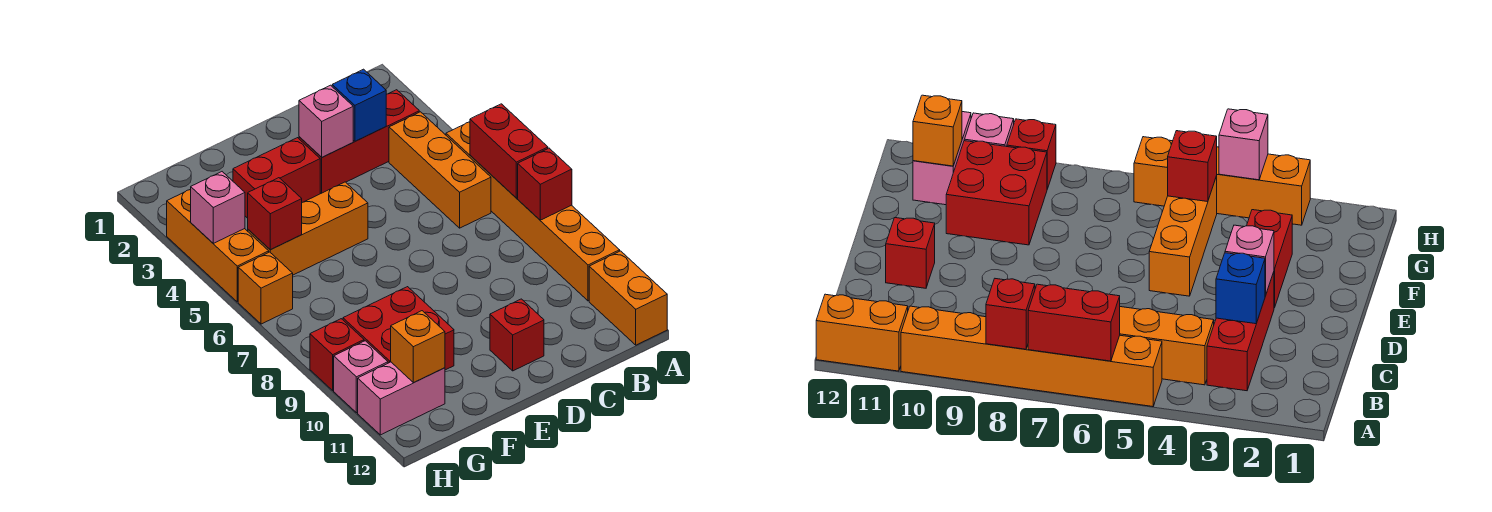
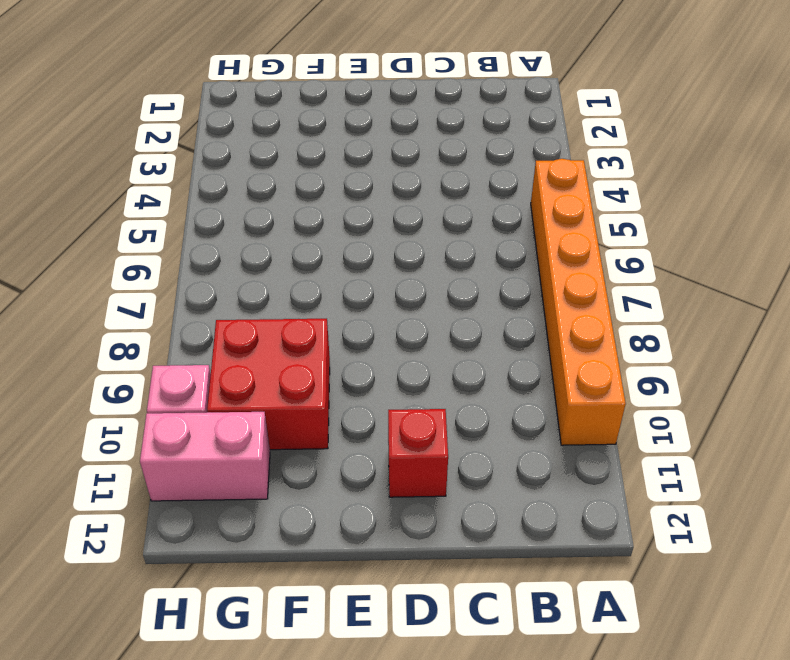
none -> orange 1x2 brick [589,251,667,345]
none -> red 1x3 brick [299,90,419,193]
none -> orange 1x3 brick [389,112,491,228]

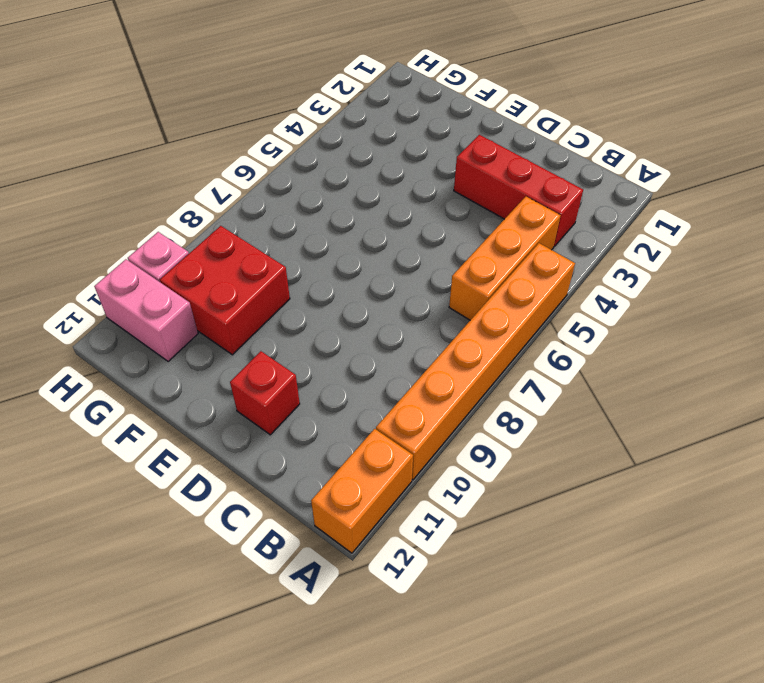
none -> red 1x2 brick [233,138,320,218]
none -> orange 1x3 brick [248,182,368,275]
none -> orange 1x3 brick [167,190,269,302]

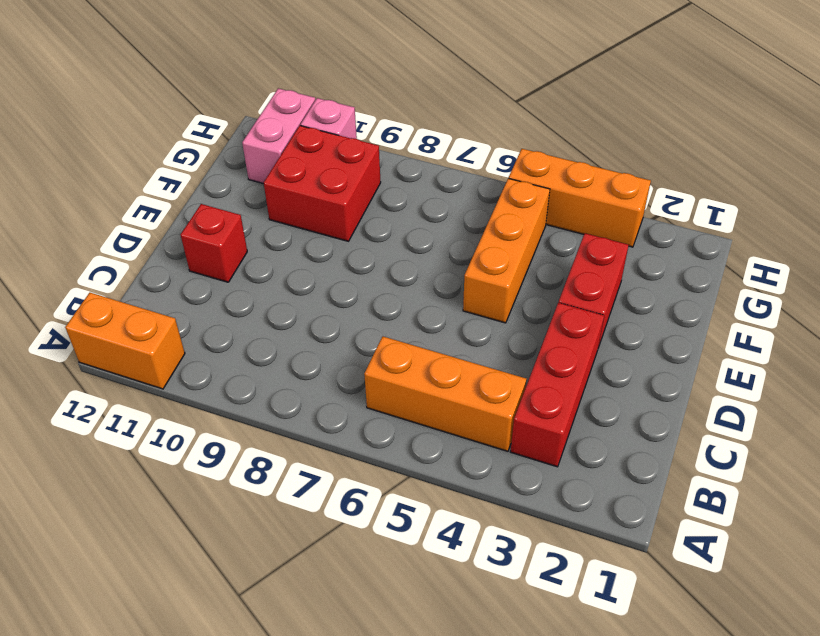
none -> orange 1x6 brick [446,122,620,301]
none -> orange 1x1 brick [238,252,293,324]
none -> red 1x1 brick [310,319,364,390]

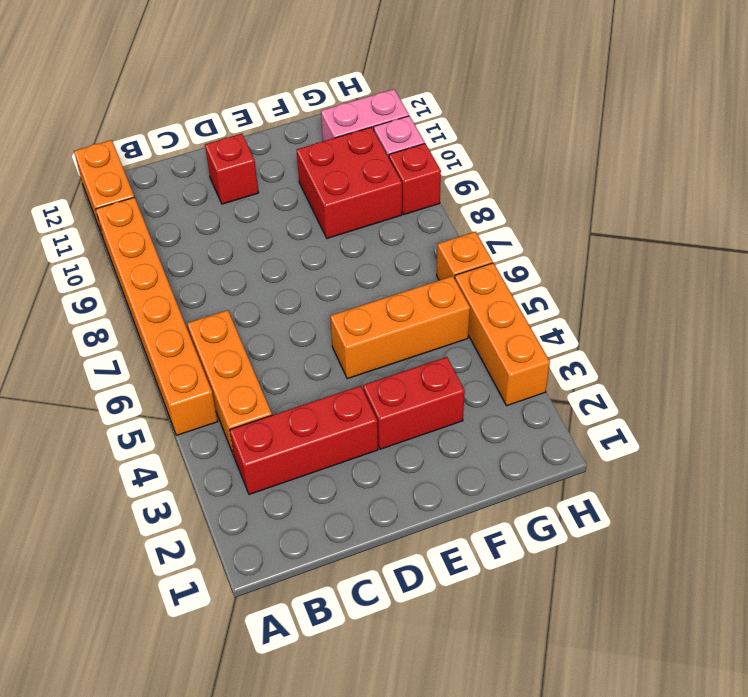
none -> red 1x2 brick [470,104,548,198]
none -> red 1x1 brick [518,148,572,220]
none -> blue 1x1 brick [332,69,386,141]

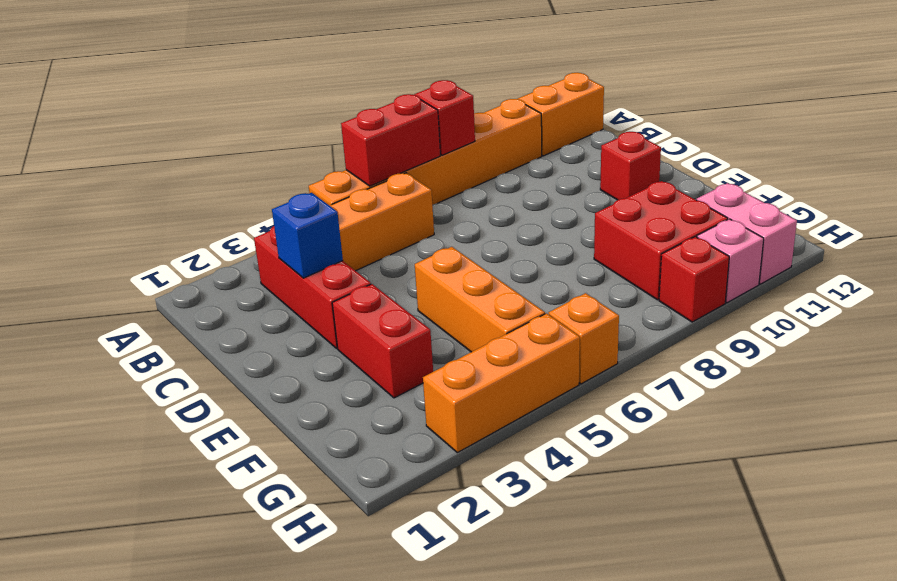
none -> pink 1x1 brick [299,85,353,157]
none -> red 1x1 brick [248,178,302,250]
none -> orange 1x1 brick [391,311,445,383]

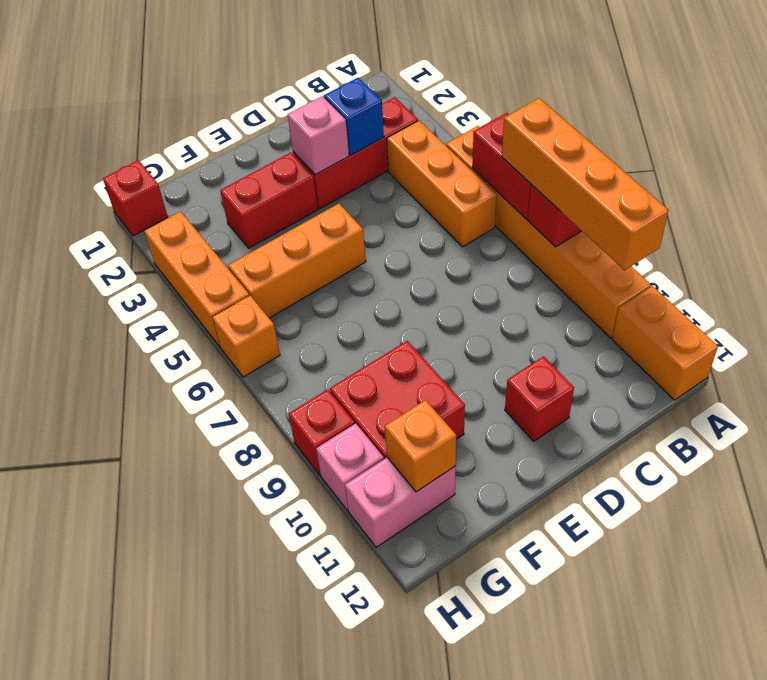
orange 1x4 brick [502,98,669,270] -> none
red 1x1 brick [103,160,168,236] -> red 1x1 brick moved to [248,178,302,250]
none -> pink 1x1 brick [190,172,245,243]

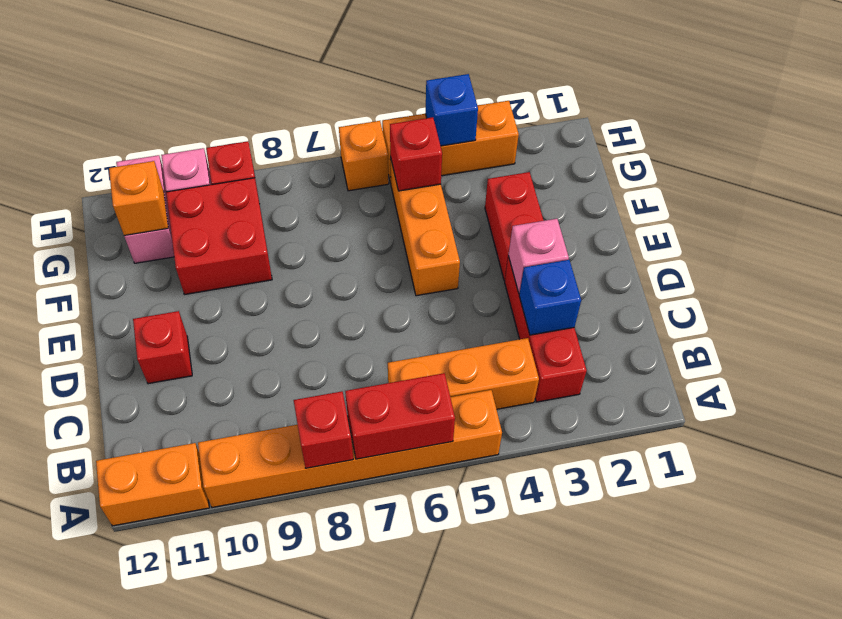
blue 1x1 brick [426,74,478,146] -> pink 1x1 brick [190,172,245,243]

